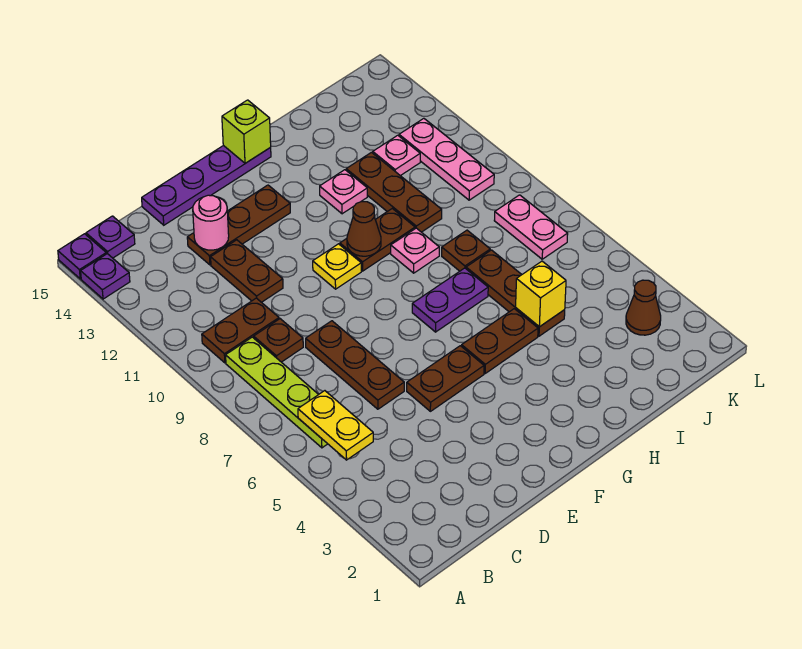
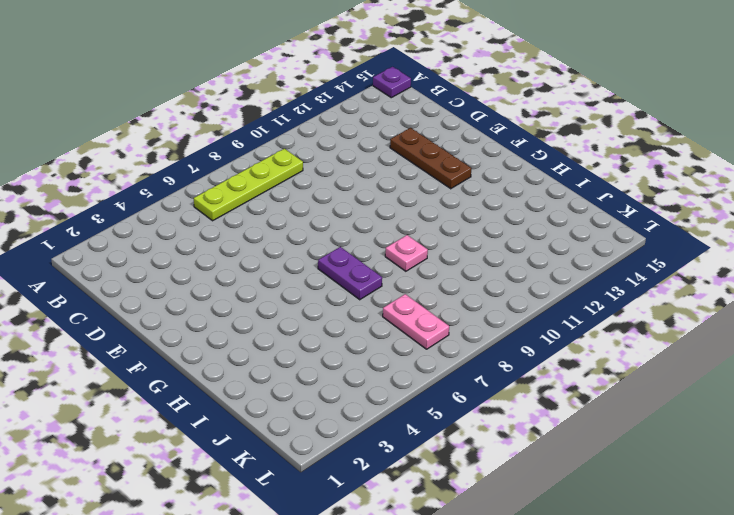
pink 1x2 plate [383,294,449,349] -> pink 1x2 plate turned to [494,195,568,259]
none -> purple 1x1 plate [81,254,130,299]
none -> brown 1x2 plate [202,298,279,363]
none -> purple 1x1 plate [86,216,135,258]

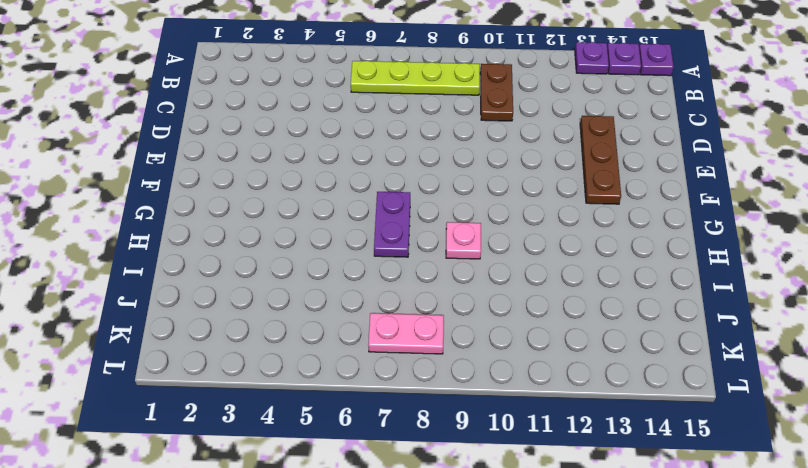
purple 1x1 plate [575,42,609,74] -> purple 1x1 plate moved to [86,216,135,258]
none -> brown 1x1 plate [254,319,303,362]
none -> brown 1x3 plate [306,321,404,409]
none -> brown 1x2 plate [211,240,283,302]

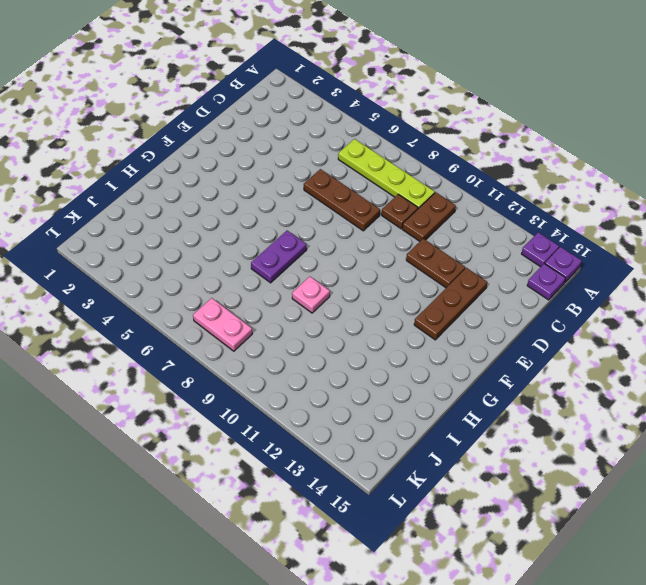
none -> purple 1x4 plate [142,145,271,225]
none -> brown 1x2 plate [407,346,484,411]
none -> yellow 1x1 plate [313,244,361,289]

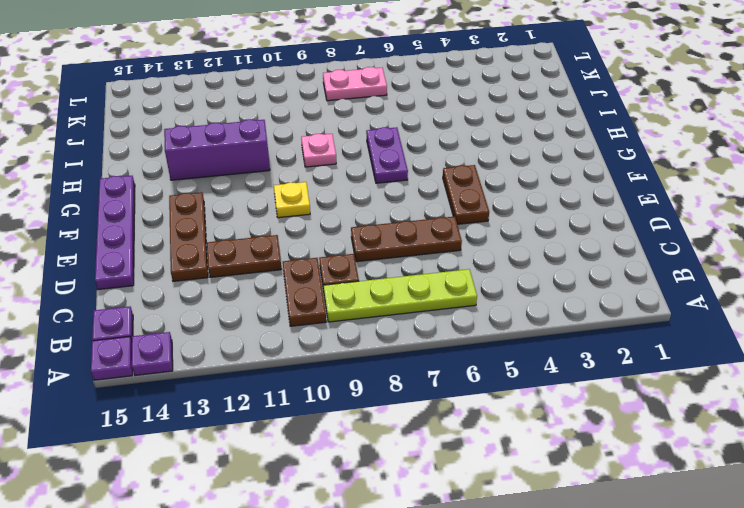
purple 1x3 brick [164,119,270,180] -> pink 1x1 plate [320,170,367,214]
none -> brown 1x2 plate [462,309,538,373]
none -> brown 1x2 plate [340,209,415,271]
none -> brown 1x3 plate [466,250,565,336]

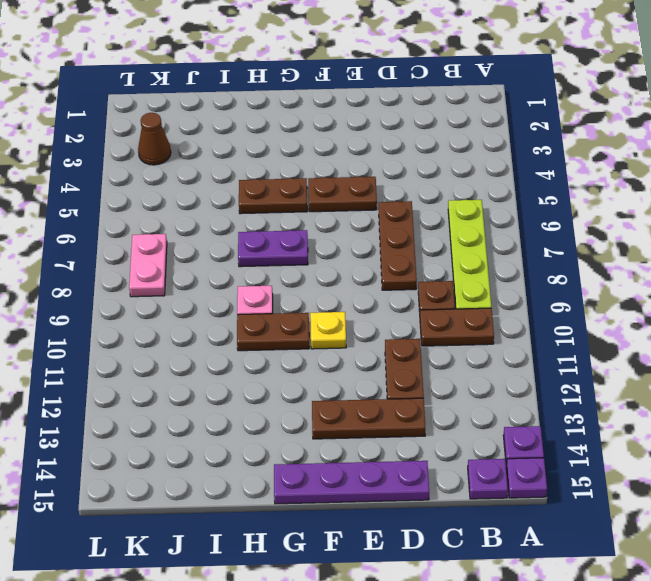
none -> pink 1x1 plate [320,170,367,214]
none -> brown 1x3 plate [466,250,565,336]
none -> brown 1x1 plate [442,230,490,271]

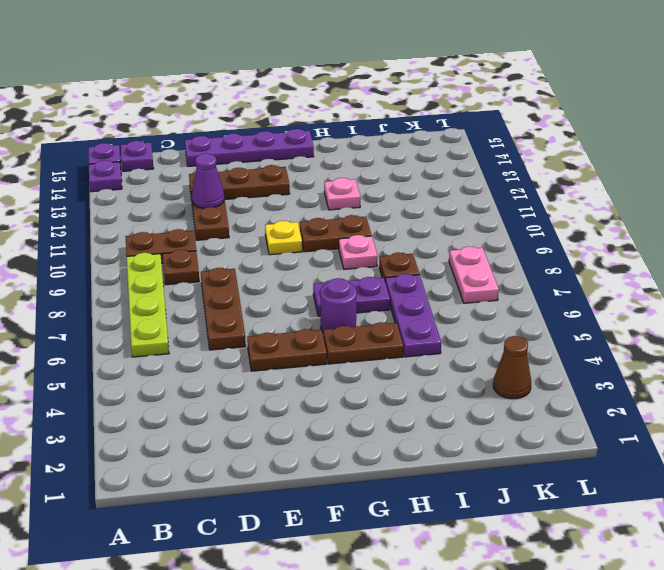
purple 1x1 cone [192,154,224,208] -> none
purple 1x1 round brick [321,278,357,332] -> none
purple 1x3 plate [385,274,441,357] -> brown 1x3 plate [466,250,565,336]
none -> brown 1x3 plate [346,152,442,232]
none -> pink 1x1 plate [373,135,420,176]
none -> pink 1x3 plate [399,118,494,200]

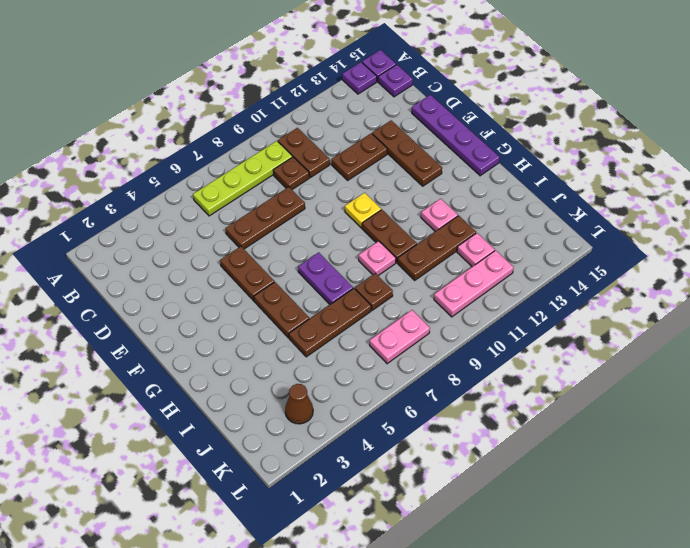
none -> yellow 1x2 plate [298,391,373,460]
none -> pink 1x1 round brick [193,195,229,250]
none -> brown 1x1 cone [347,202,381,256]

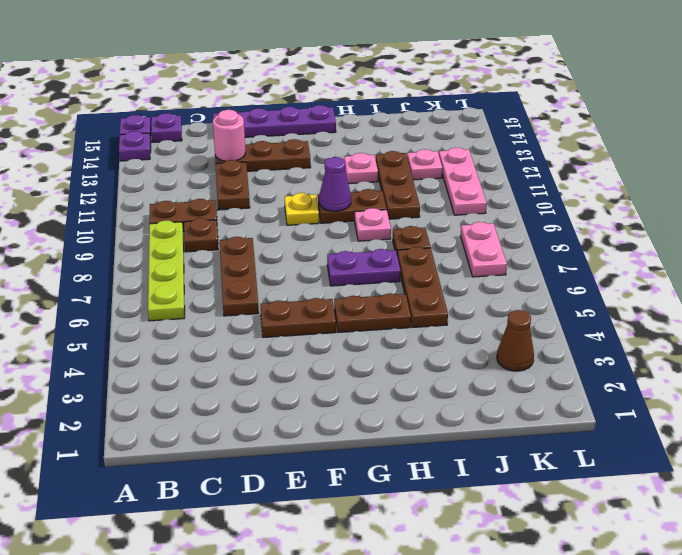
purple 1x1 cone [319,157,351,211] -> brown 1x1 cone [347,202,381,256]
none -> yellow 1x2 plate [298,391,373,460]
none -> lime 1x1 brick [222,100,271,163]
none -> yellow 1x1 brick [516,261,566,327]

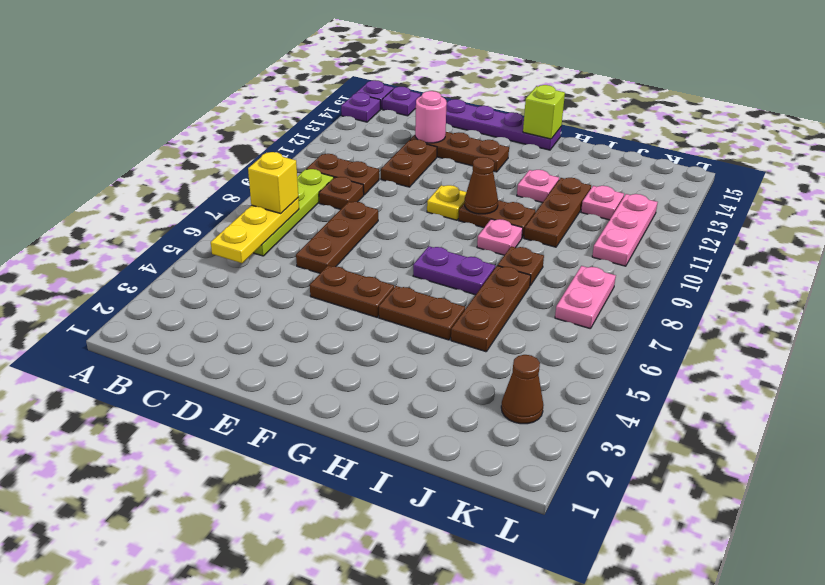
yellow 1x3 plate [211,198,299,263] -> yellow 1x2 plate [298,391,373,460]
yellow 1x1 brick [248,152,298,213] -> yellow 1x1 brick moved to [516,261,566,327]

